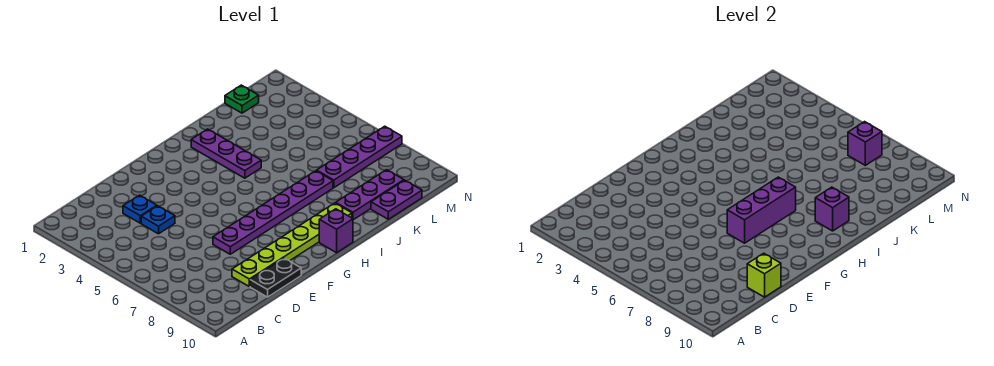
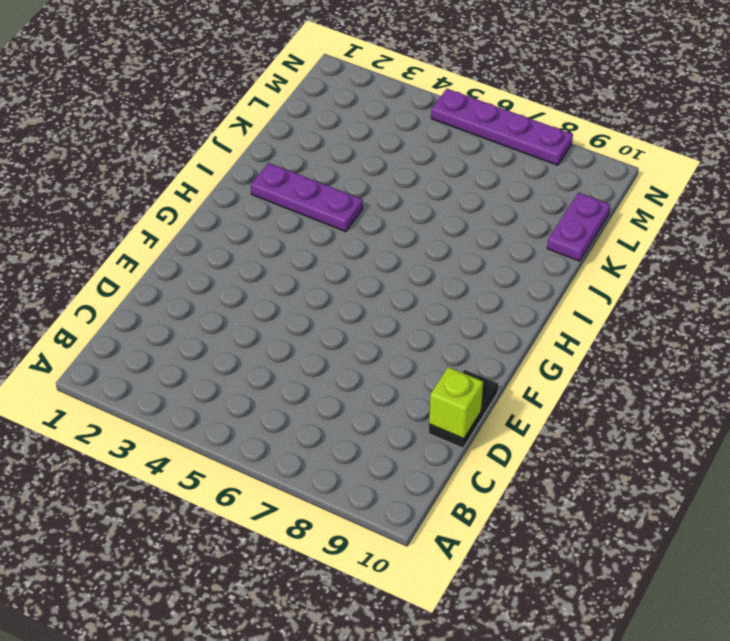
purple 1x4 plate [431,89,573,165] -> purple 1x4 plate turned to [317,126,402,188]
none -> blue 1x1 plate [123,195,157,223]
none -> blue 1x1 plate [141,206,175,234]
none -> lime 1x6 plate [232,203,352,287]

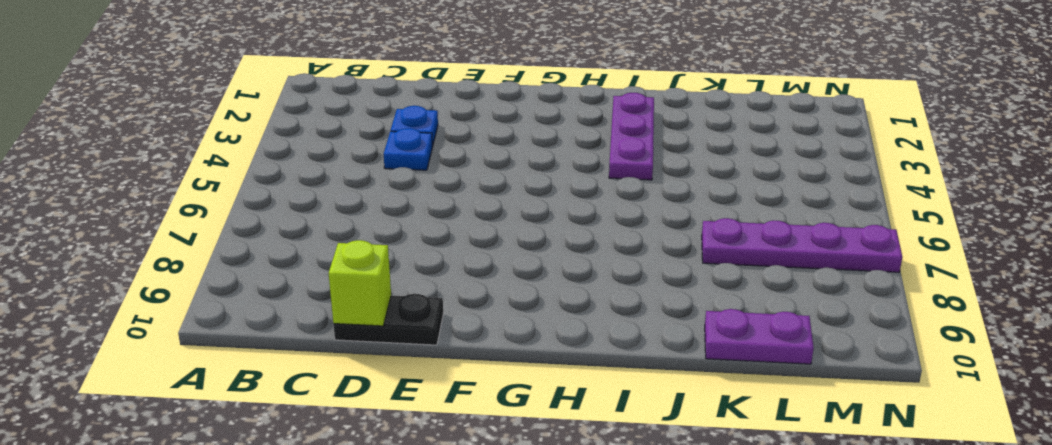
none -> lime 1x6 plate [232,203,352,287]
none -> purple 1x6 plate [213,171,333,254]
none -> purple 1x1 brick [319,209,353,253]

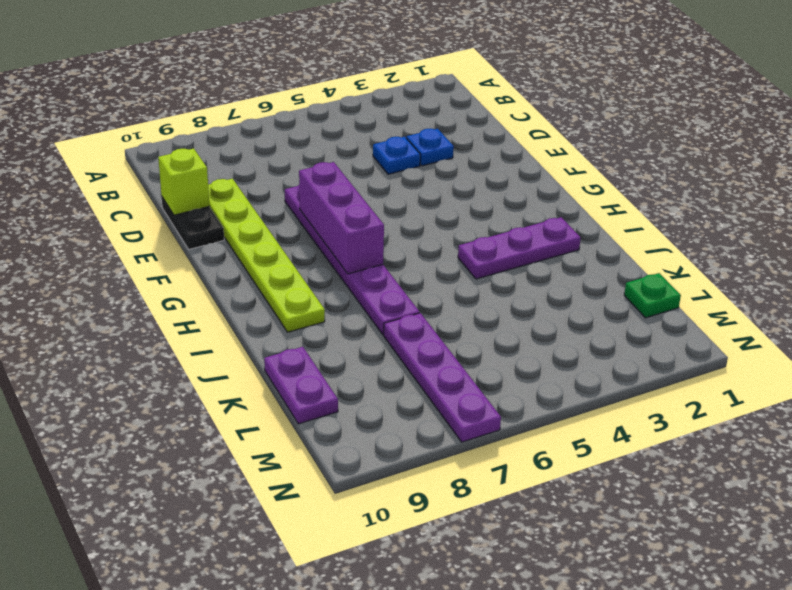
none -> purple 1x1 brick [319,209,353,253]
none -> purple 1x3 plate [336,170,404,220]
none -> purple 1x1 brick [815,187,849,231]

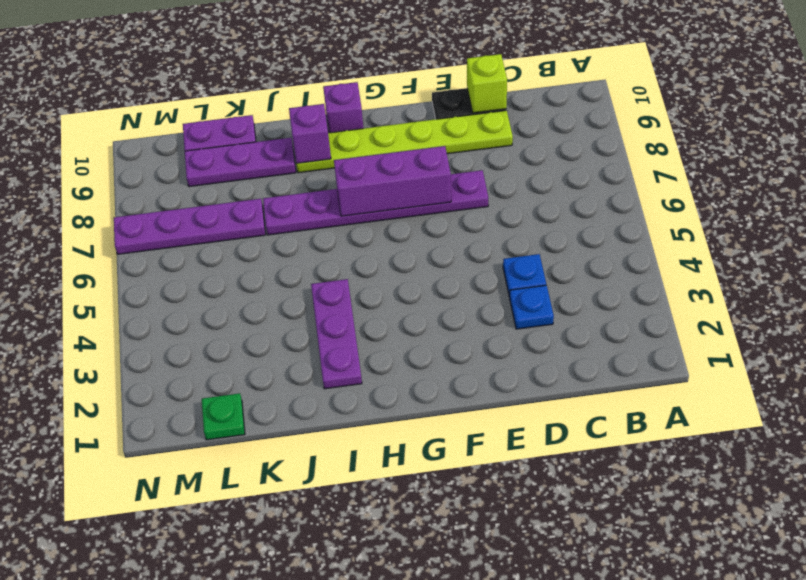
none -> purple 1x1 brick [848,122,882,165]

